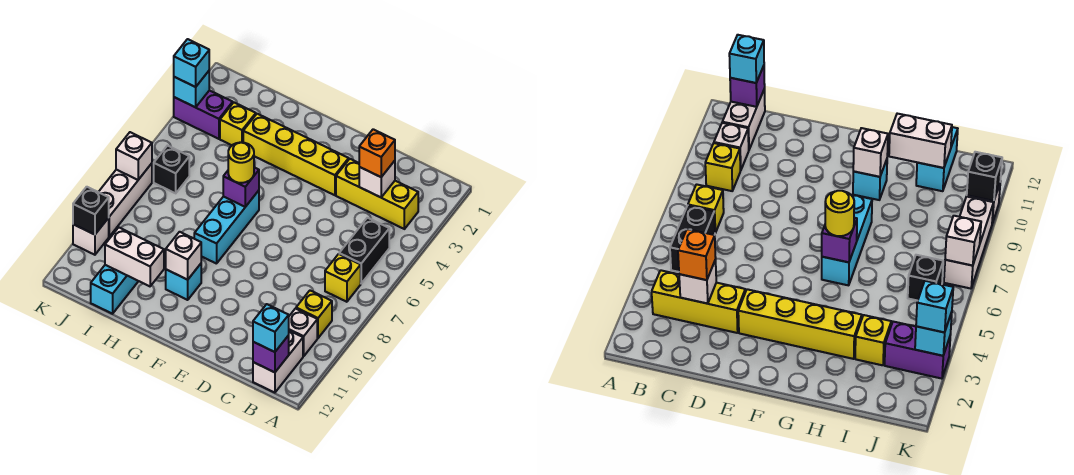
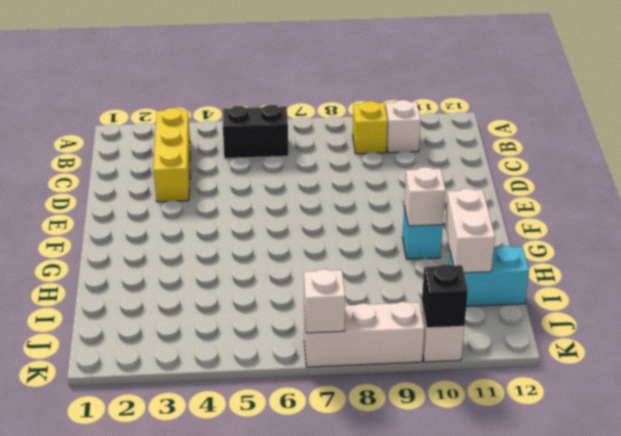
none -> yellow 1x1 brick [325,254,361,302]
none -> white 1x2 brick [253,331,303,393]
none -> yellow 1x4 brick [243,114,349,195]

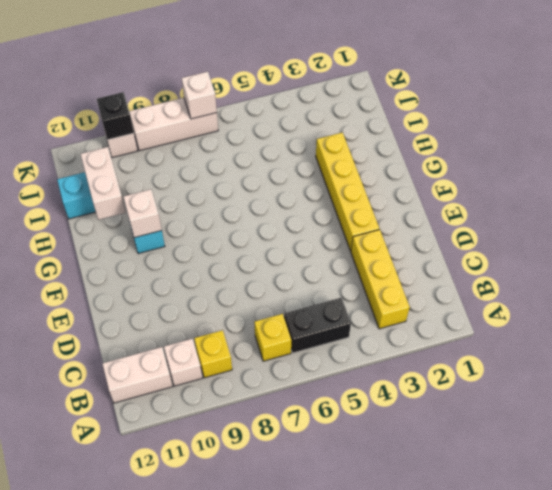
none -> cyan 1x3 brick [194,191,259,264]
none -> yellow 1x1 brick [220,103,256,145]
none -> purple 1x2 brick [174,90,233,139]

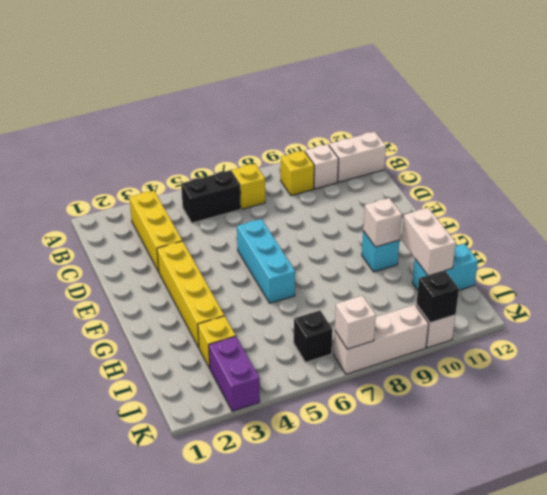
cyan 1x3 brick [237,219,295,303] -> cyan 1x3 brick turned to [194,191,259,264]
none -> purple 1x1 brick [253,335,289,372]
none -> white 1x1 brick [359,161,395,197]
none -> purple 1x1 brick [223,167,259,207]

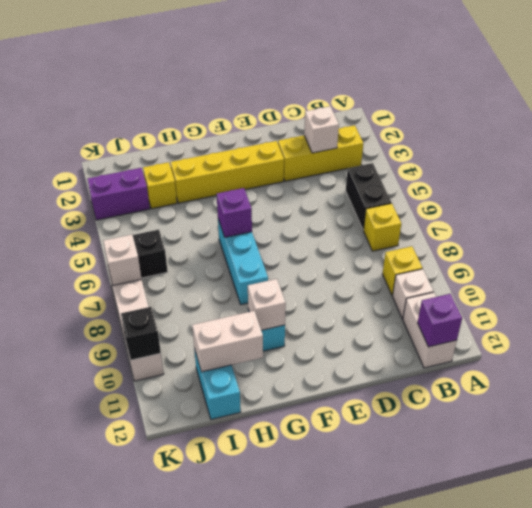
none -> cyan 1x1 brick [174,71,209,107]
none -> cyan 1x1 brick [253,304,289,352]
none -> orange 1x1 brick [359,129,395,177]

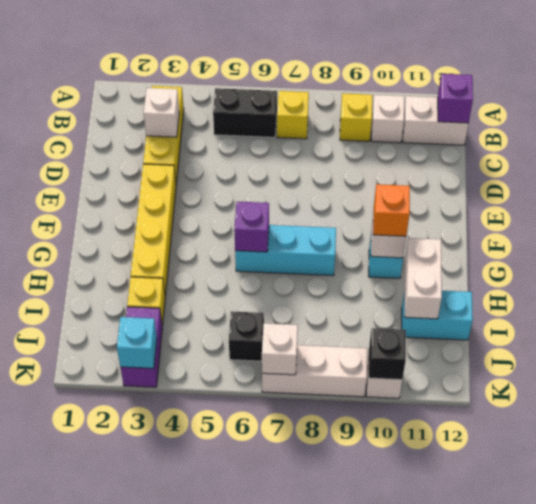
orange 1x1 brick [373,184,410,236] -> orange 1x1 brick moved to [359,129,395,177]
none -> cyan 1x1 brick [253,304,289,352]
none -> yellow 1x1 round brick [228,142,254,183]
none -> cyan 1x1 brick [174,39,209,87]

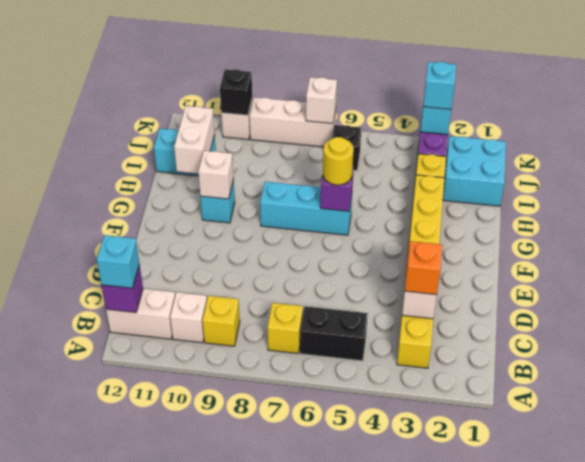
cyan 2x2 brick [443,136,506,206] -> none

